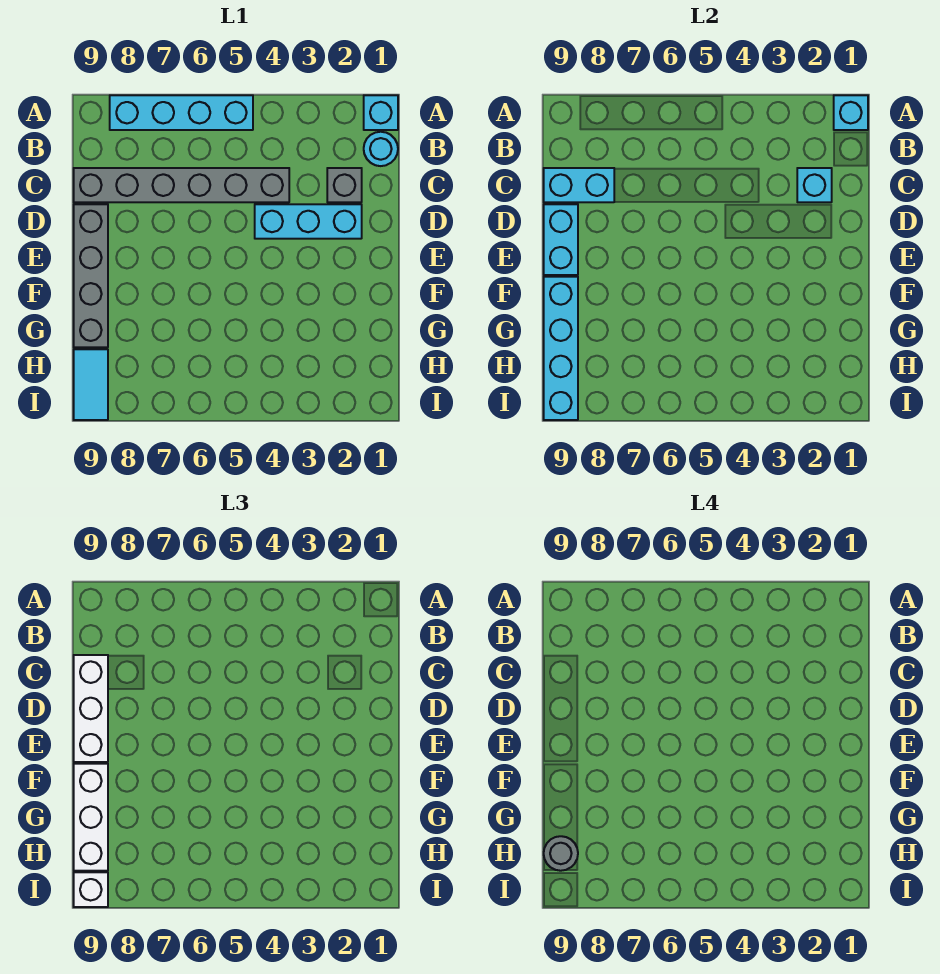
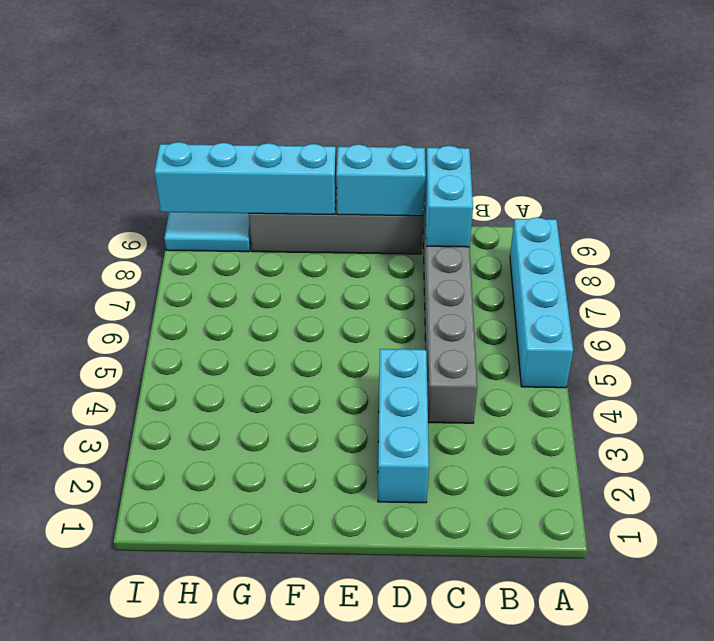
none -> cyan 1x1 brick [364,95,398,130]
none -> cyan 1x1 round brick [364,132,398,166]
none -> grey 1x1 brick [327,168,362,202]

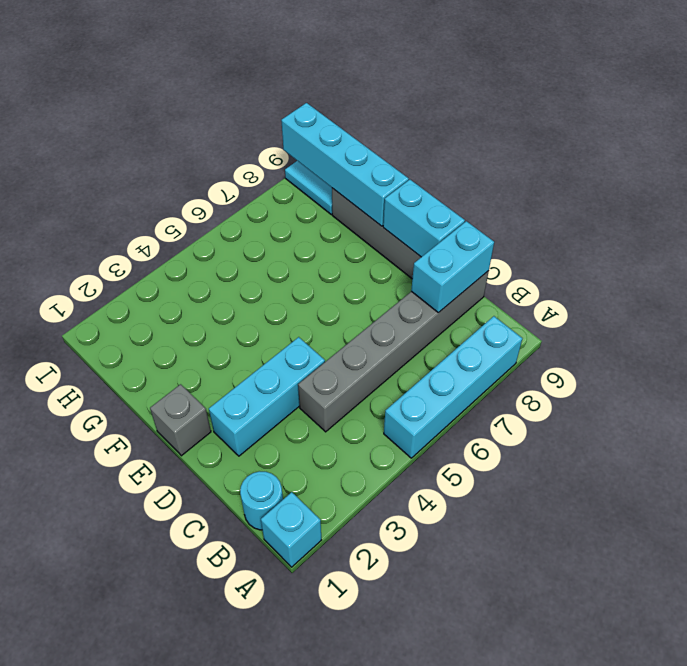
grey 1x1 brick [150,384,211,456] -> grey 1x1 brick moved to [327,168,362,202]
none -> cyan 1x1 brick [834,95,868,130]
none -> cyan 1x1 brick [797,168,832,202]
none -> white 1x3 brick [74,655,108,762]

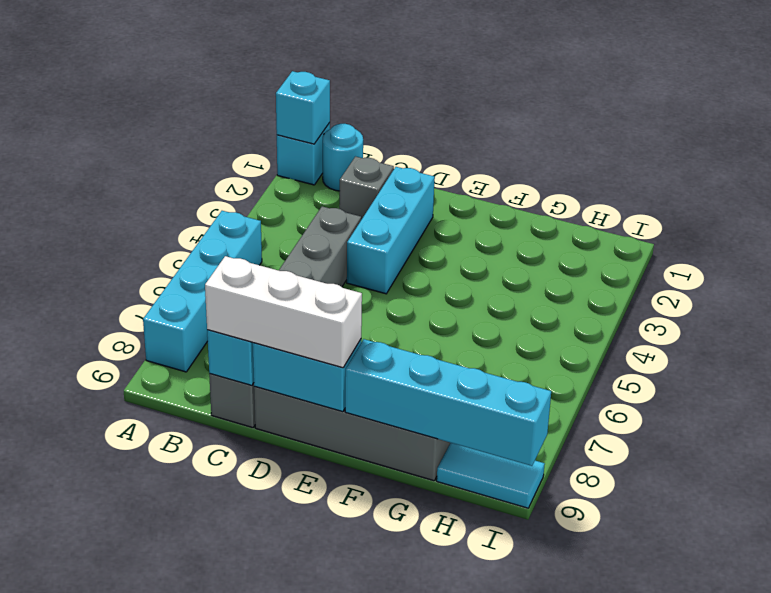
none -> cyan 1x1 brick [797,168,832,202]
none -> white 1x3 brick [74,764,108,871]
none -> white 1x1 brick [74,872,108,907]

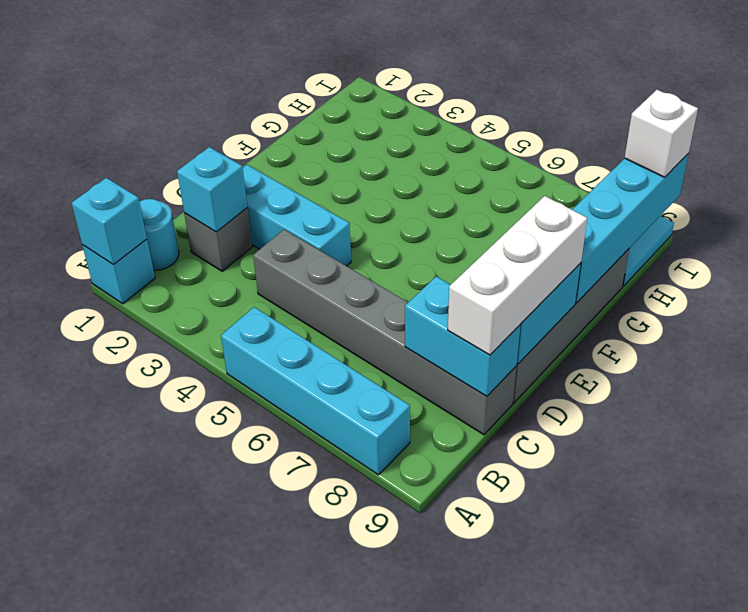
none -> white 1x3 brick [74,764,108,871]
none -> grey 1x1 round brick [544,836,578,871]

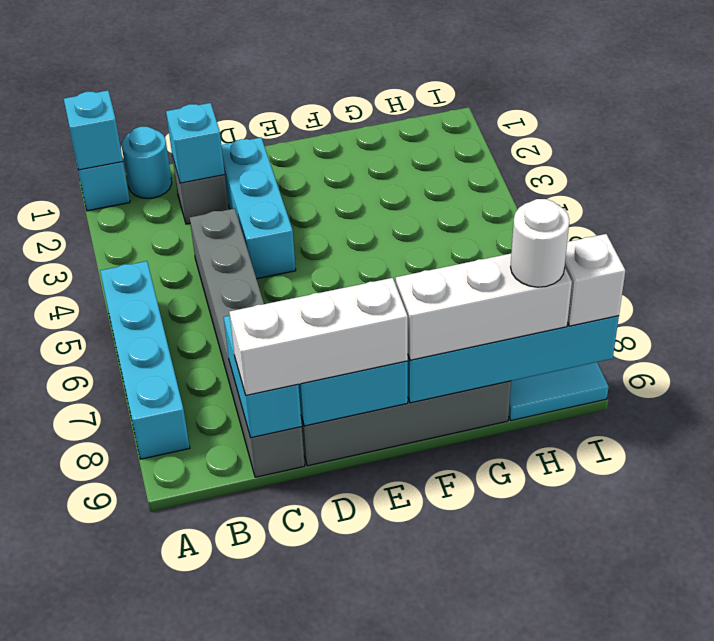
white 1x1 round brick [511,199,569,287] -> grey 1x1 round brick [544,836,578,871]

